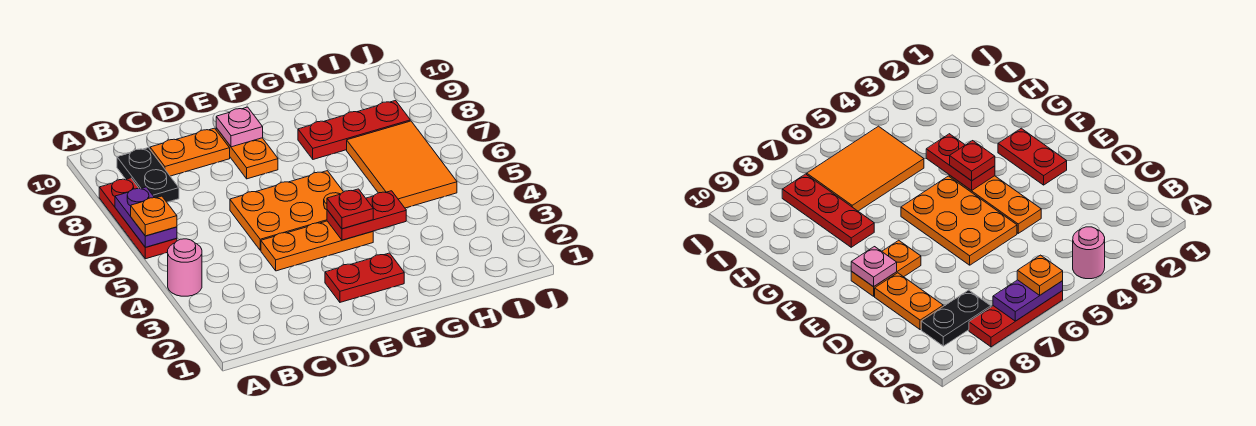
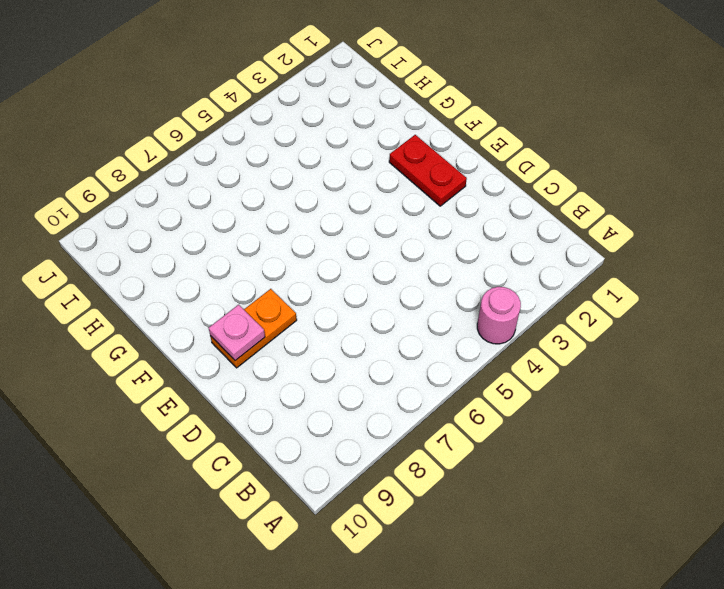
none -> red 1x3 plate [99,178,177,259]
none -> black 1x2 plate [117,148,179,202]
none -> orange 1x2 plate [150,128,230,176]

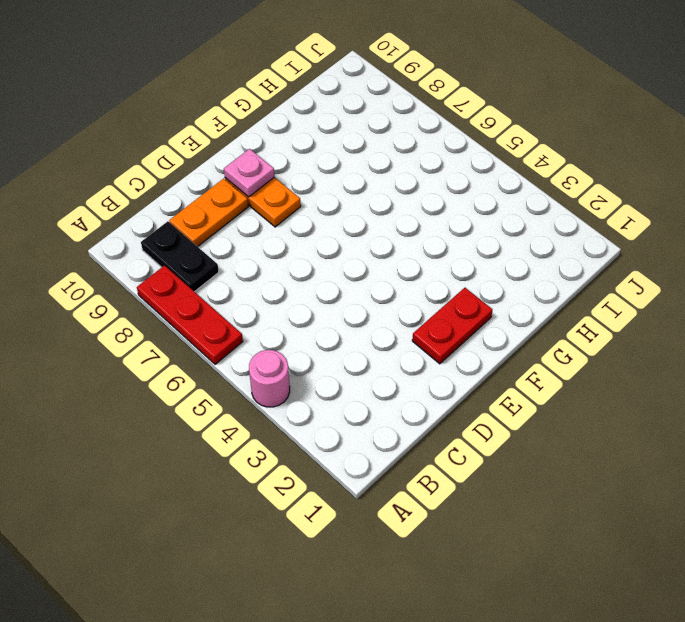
none -> orange 1x3 plate [261,221,373,271]
none -> orange 2x3 plate [230,171,343,250]
none -> red 1x3 plate [298,101,410,159]

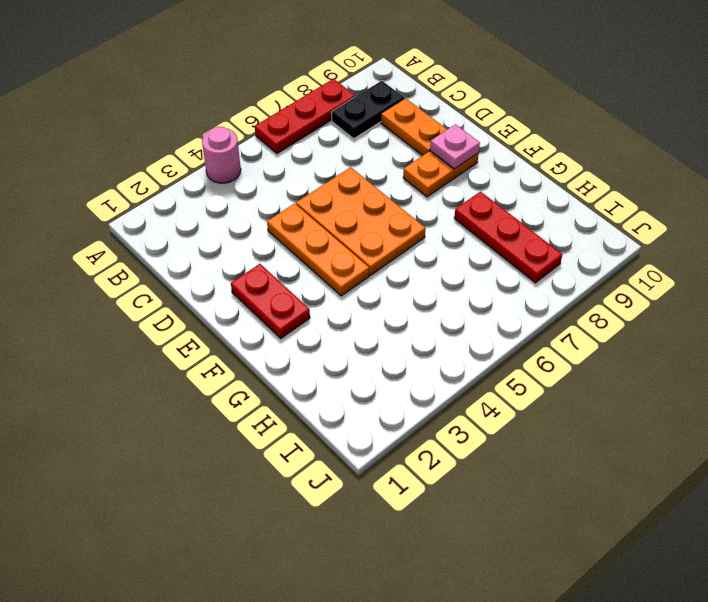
none -> orange 2x3 tile [347,121,457,208]
none -> purple 1x2 plate [115,187,177,247]
none -> red 1x2 plate [327,191,406,240]

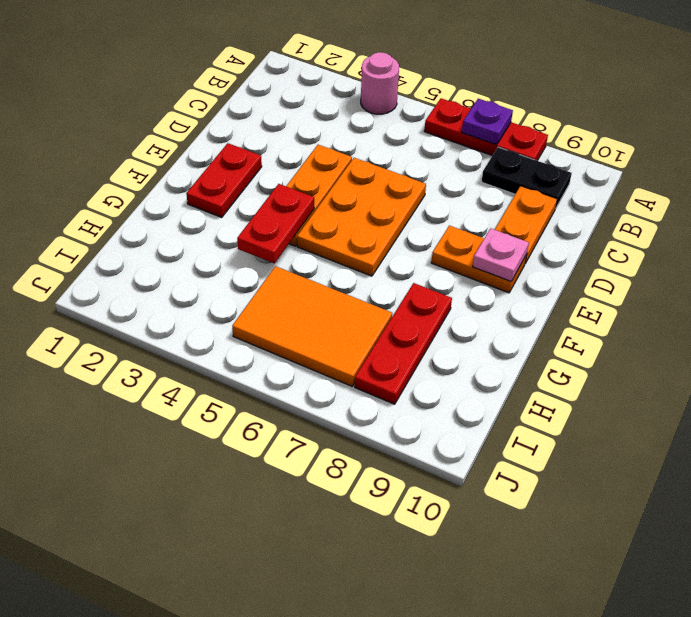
purple 1x1 plate [462,99,513,145] -> purple 1x2 plate [115,187,177,247]
none -> orange 1x1 plate [131,196,177,236]
none -> red 1x1 plate [327,189,373,229]

